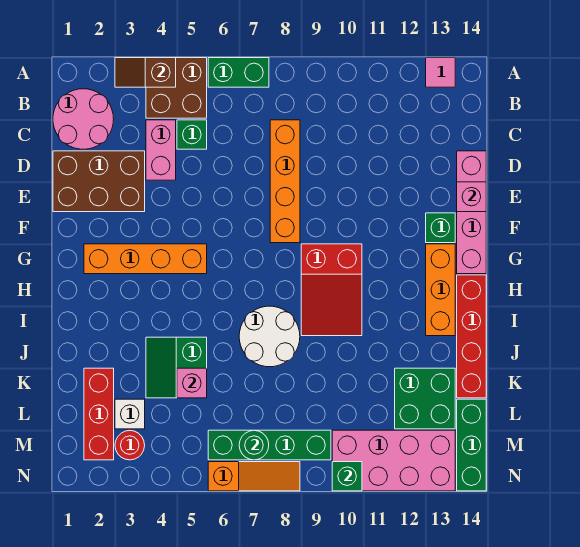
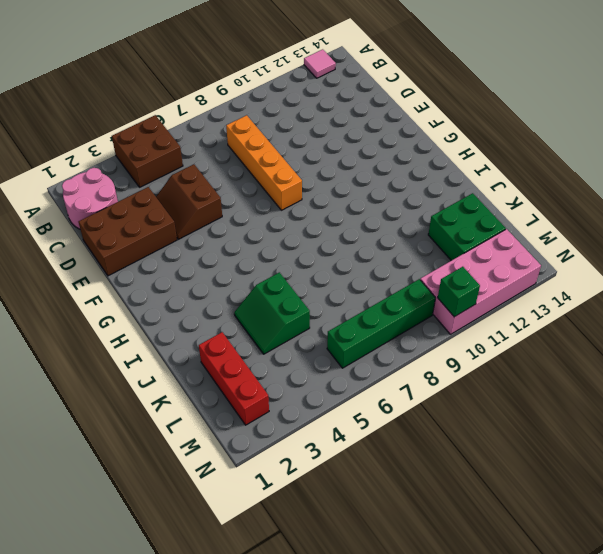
brown 2x2 slope [156,164,222,239] -> pink 1x2 brick [146,120,176,180]
none -> green 1x2 brick [208,58,269,87]
none -> green 1x1 brick [177,120,207,149]
none -> pink 1x4 brick [457,151,486,274]

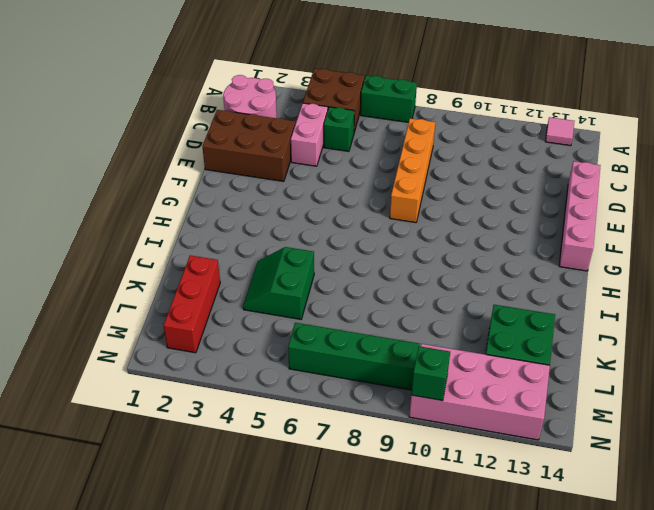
none -> green 1x1 brick [426,213,455,243]
none -> orange 1x4 brick [84,244,207,274]
none -> red 2x3 slope [301,244,362,336]

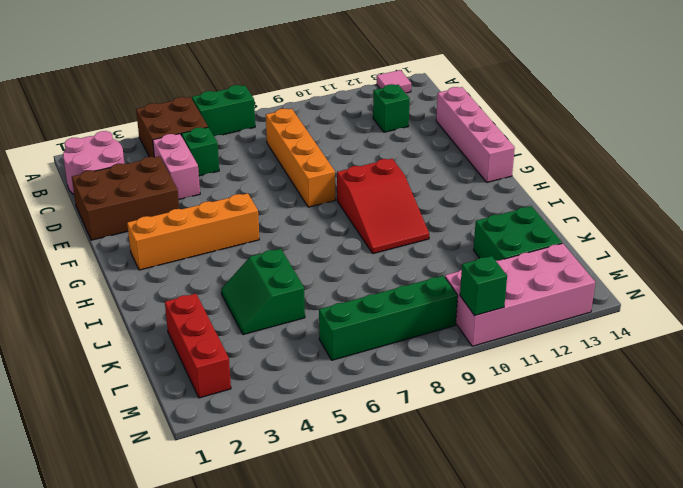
green 1x1 brick [373,84,410,132] -> green 1x1 brick moved to [426,213,455,243]
none -> orange 1x3 brick [426,244,455,336]
none -> red 1x4 brick [457,275,486,398]
none -> white 2x2 round brick [239,306,300,367]

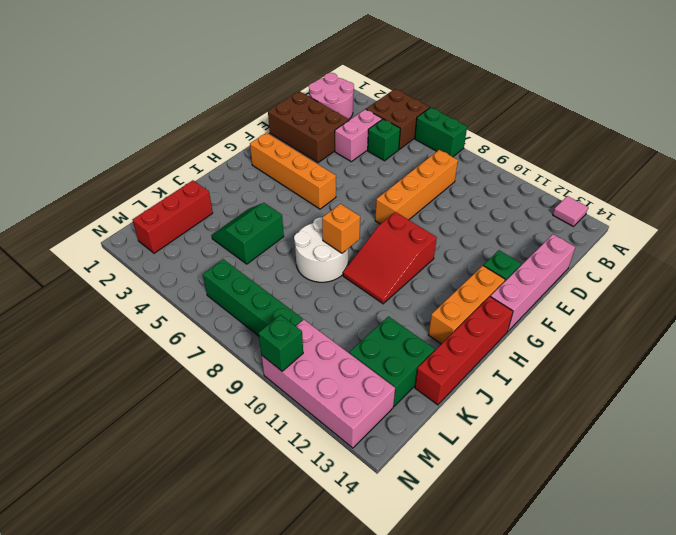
orange 1x1 brick [322,204,360,253] -> none
none -> white 1x1 brick [115,399,145,429]
none -> green 1x3 brick [457,399,486,491]
none -> red 1x1 round brick [115,430,145,460]

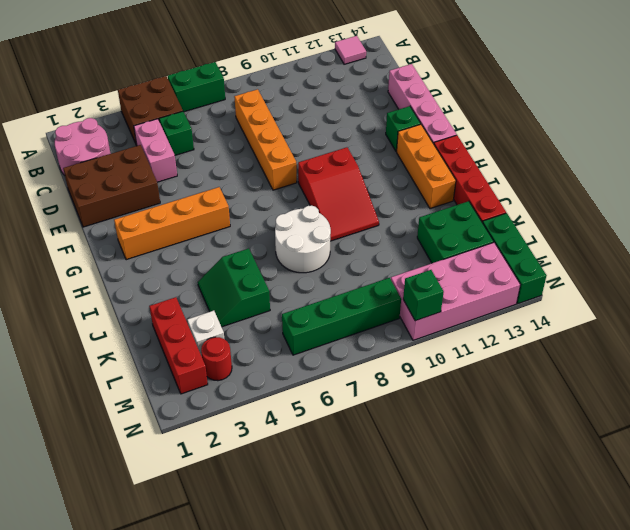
none -> orange 1x3 slope [208,462,300,491]
none -> brown 1x2 slope [115,58,176,87]
none -> pink 1x1 brick [457,182,486,212]

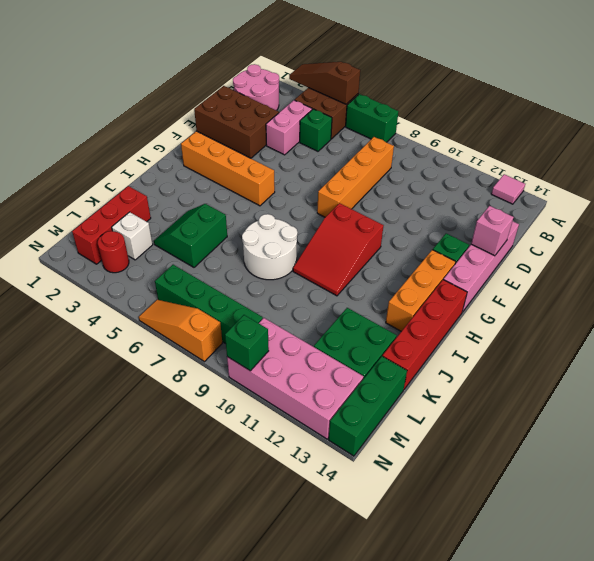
brown 1x3 slope [289,62,360,104] -> brown 1x2 slope [115,58,176,87]
orange 1x3 slope [139,300,222,362] -> orange 1x3 slope turned to [208,462,300,491]
none -> pink 1x1 brick [177,368,207,398]
none -> green 1x1 round brick [239,430,269,460]

